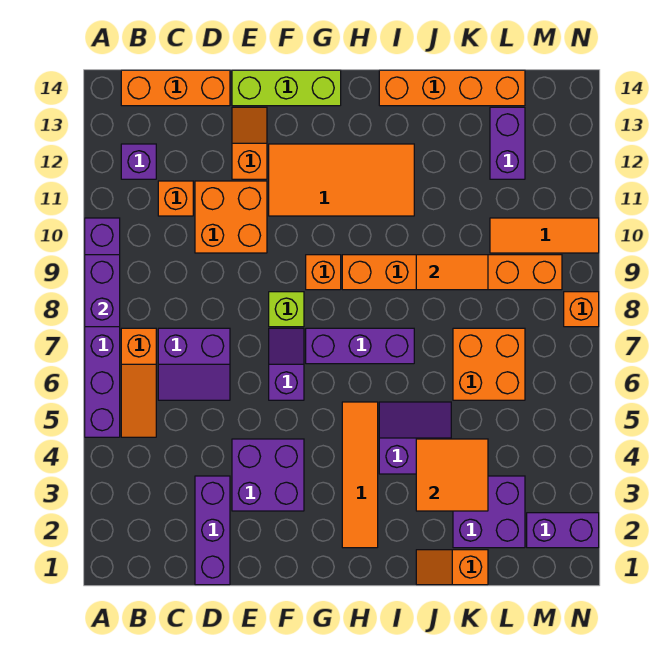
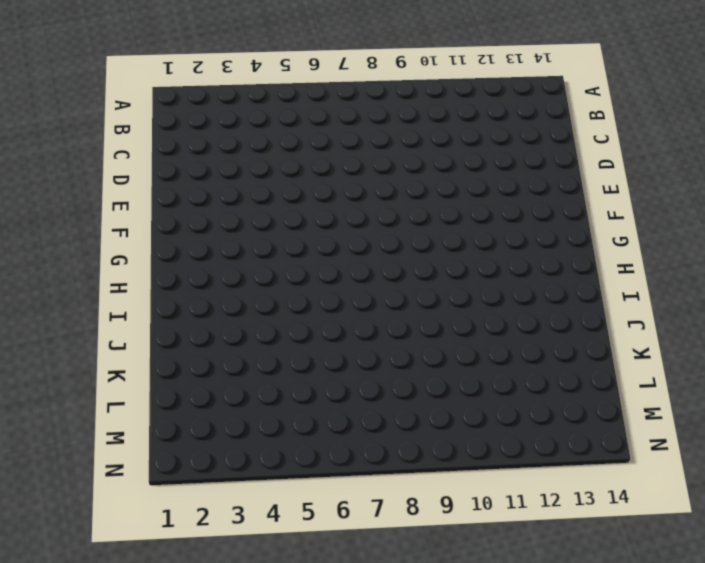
none -> purple 1x6 brick [85,218,120,437]
none -> orange 1x3 slope [121,328,156,437]
none -> purple 1x1 brick [121,144,156,179]
none -> orange 1x3 brick [121,70,230,106]

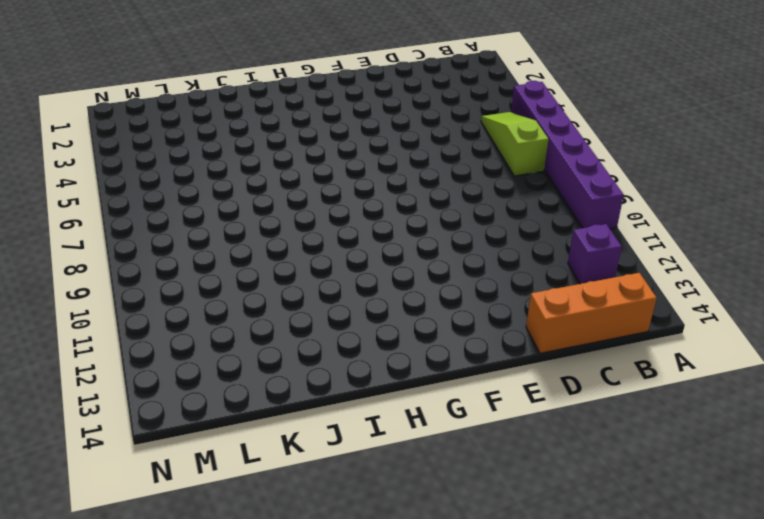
lime 1x3 slope [481,112,548,176] -> orange 1x3 slope [121,328,156,437]
none -> purple 2x2 slope [158,328,230,400]
none -> orange 1x1 brick [158,181,193,216]
none -> purple 1x3 brick [195,476,230,585]
none -> orange 2x2 brick [195,181,267,253]

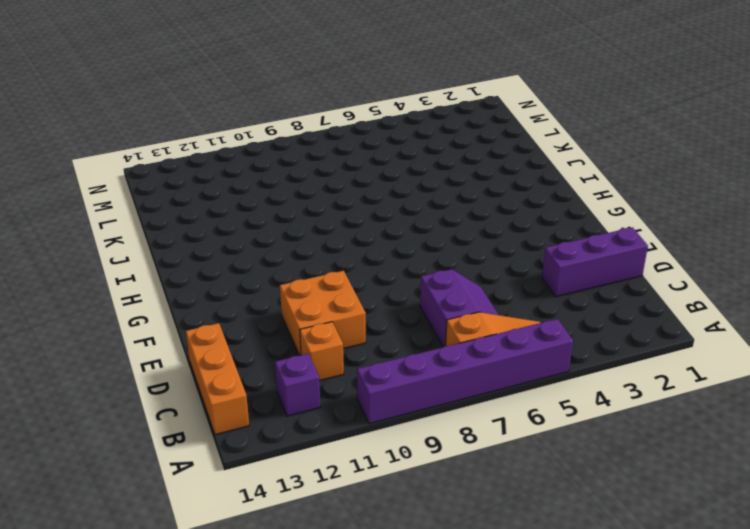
none -> purple 2x2 brick [232,439,304,511]
none -> orange 1x2 slope [232,107,267,179]
none -> lime 1x3 brick [232,70,341,106]
none -> purple 1x2 slope [269,328,304,400]

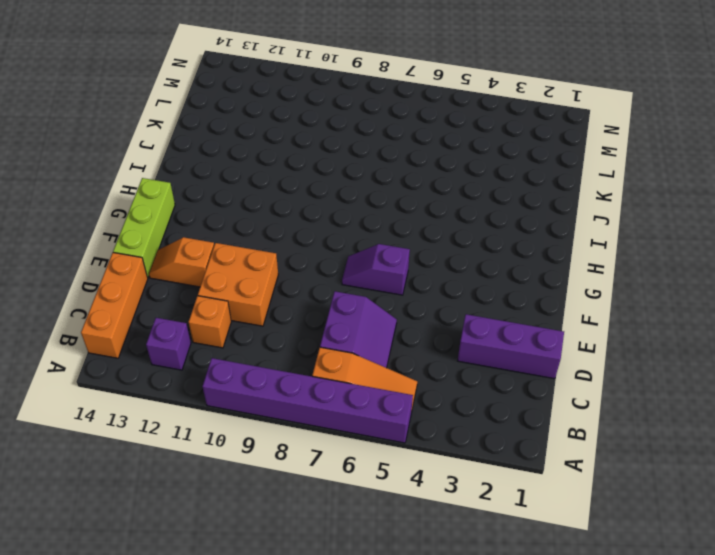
none -> purple 2x2 brick [232,439,304,511]
none -> lime 1x1 brick [269,292,304,327]
none -> orange 2x4 tile [269,144,414,216]
none -> purple 1x3 brick [306,328,414,364]

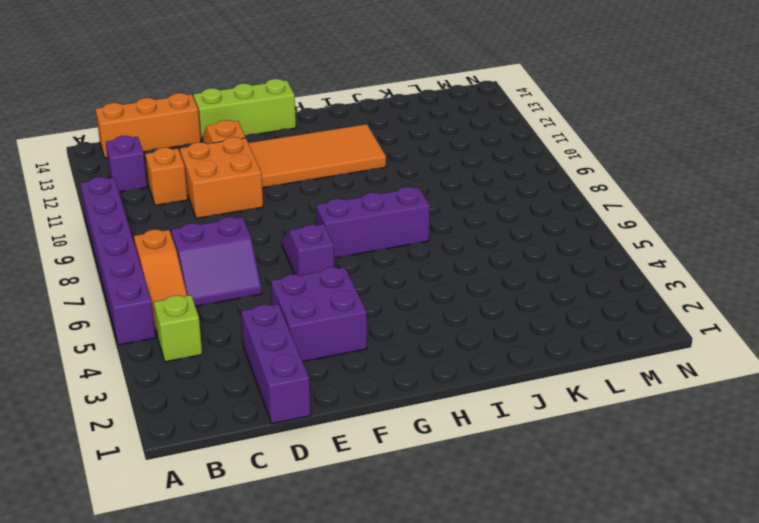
lime 1x1 brick [154,295,202,362] -> lime 1x1 brick moved to [269,292,304,327]
none -> orange 1x1 brick [306,255,341,290]
none -> orange 1x4 tile [342,402,378,548]
none -> orange 1x6 brick [342,255,562,290]
none -> purple 2x2 slope [379,402,451,474]

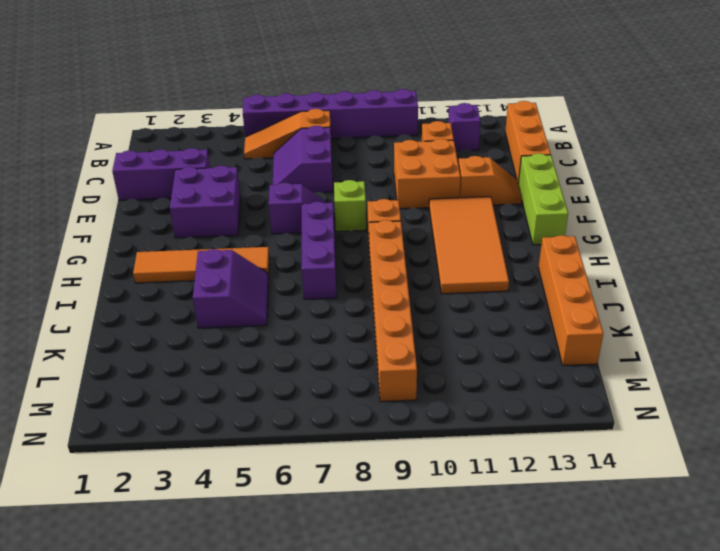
none -> orange 1x2 slope [416,550,488,585]
none -> purple 2x2 brick [453,476,525,548]
none -> orange 2x2 brick [453,328,525,400]
none -> orange 1x3 tile [490,218,599,253]

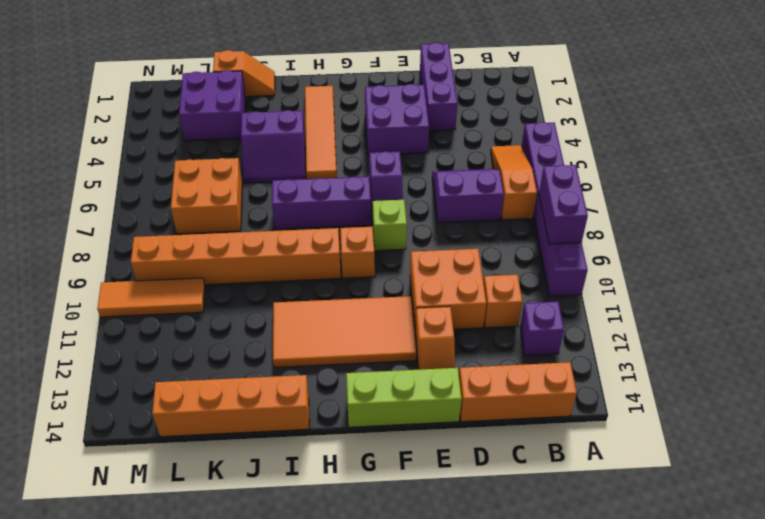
none -> purple 1x2 brick [490,107,525,179]
none -> purple 1x2 brick [527,513,599,548]
none -> orange 1x1 brick [564,292,599,327]
none -> orange 2x2 tile [416,439,488,511]

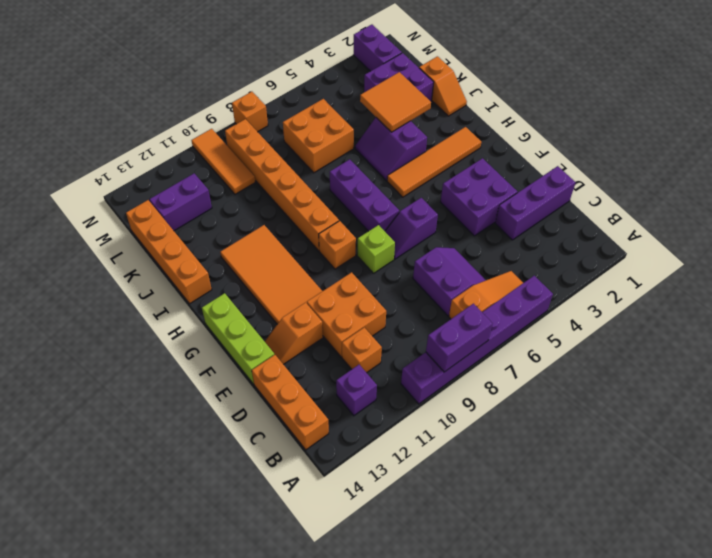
none -> orange 1x2 tile [416,255,488,290]

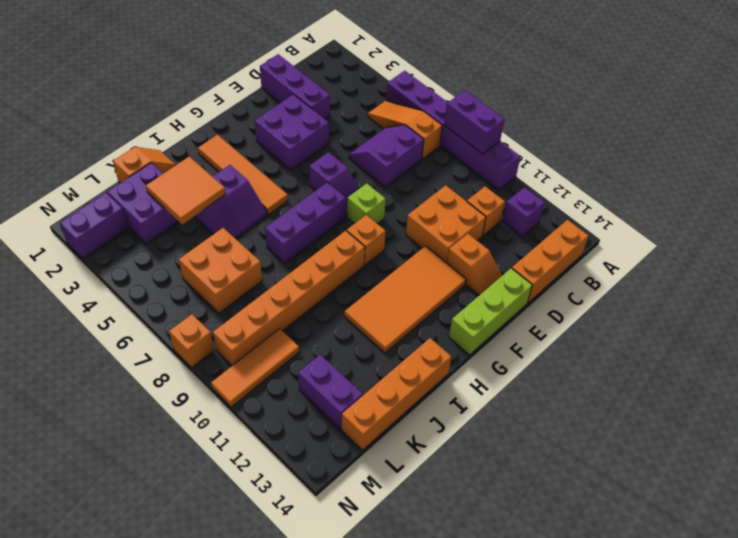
none -> orange 1x2 tile [416,255,488,290]

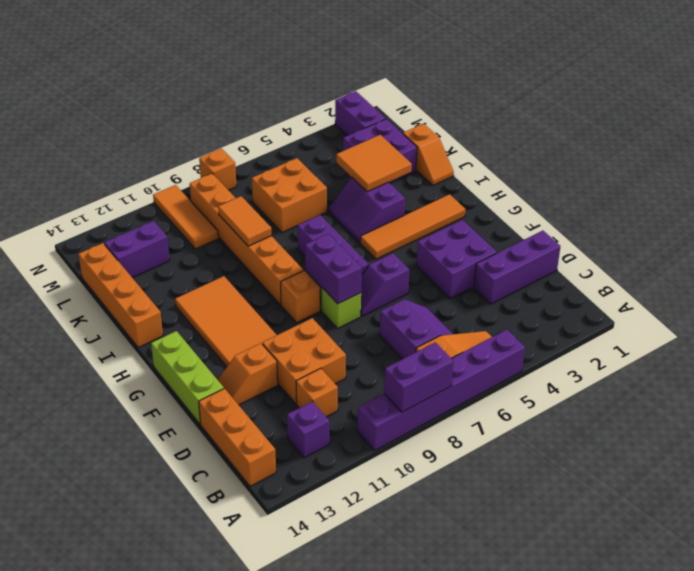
purple 1x2 brick [305,234,362,304] -> none

